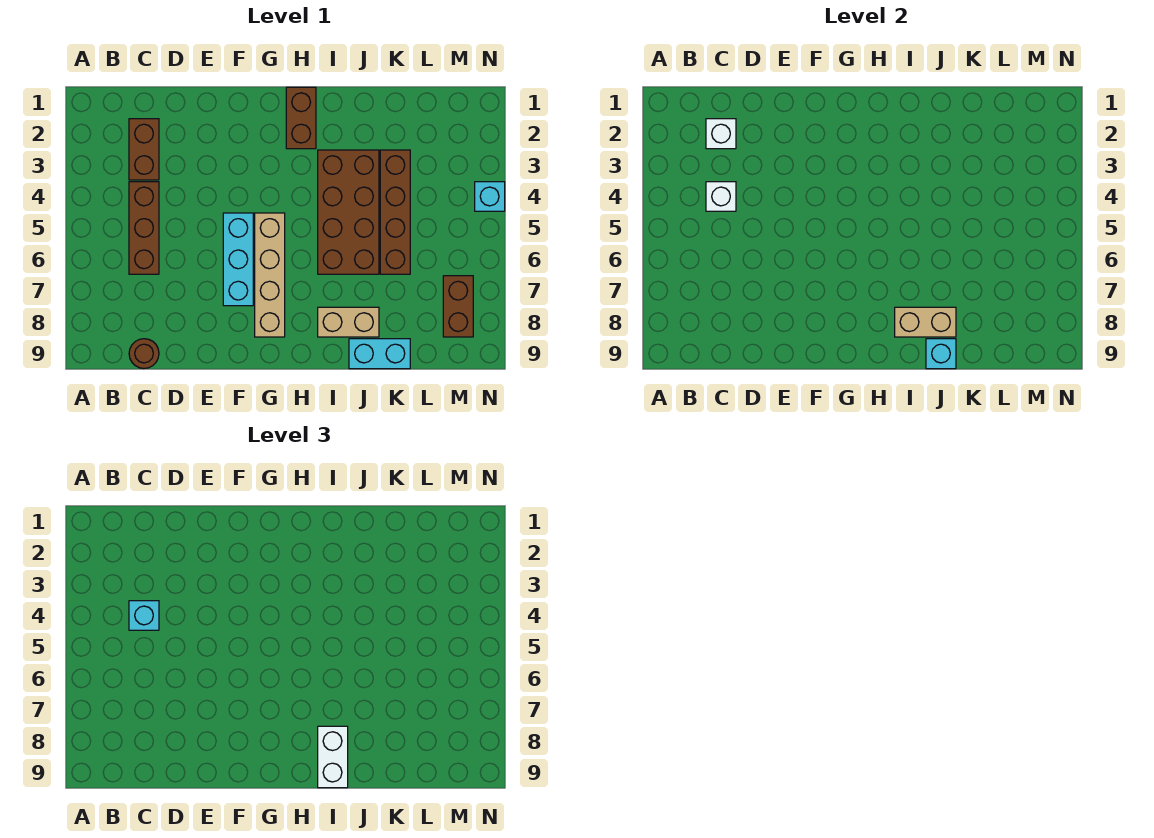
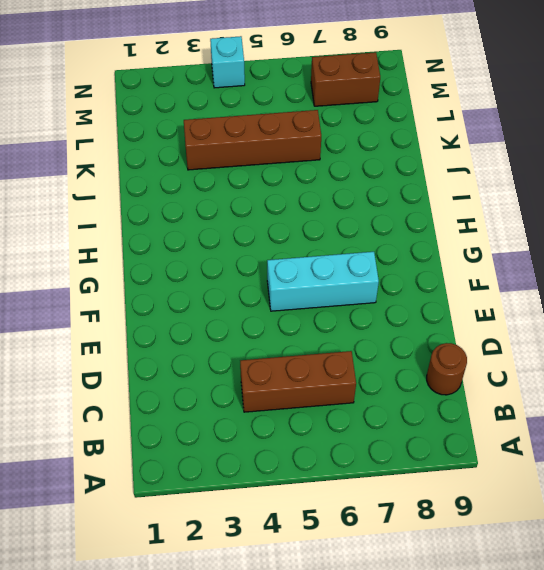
none -> brown 1x2 brick [129,119,159,180]
none -> tan 1x4 brick [255,213,285,337]
none -> brown 1x2 brick [286,87,316,149]

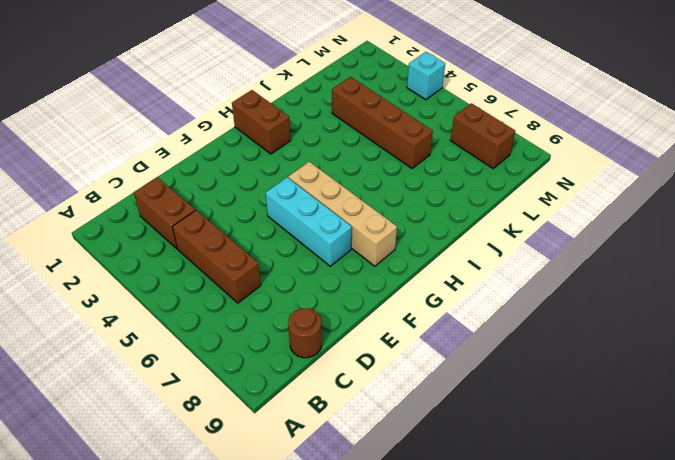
none -> brown 2x4 brick [318,150,379,274]
none -> tan 1x2 brick [318,307,379,337]
none -> cyan 1x2 brick [349,339,410,369]

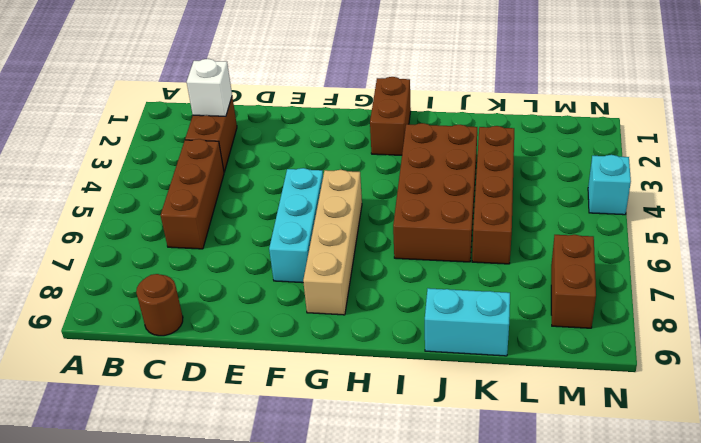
none -> tan 1x2 brick [318,307,379,337]
none -> white 1x1 brick [706,182,736,211]
none -> tan 1x2 brick [895,307,956,337]

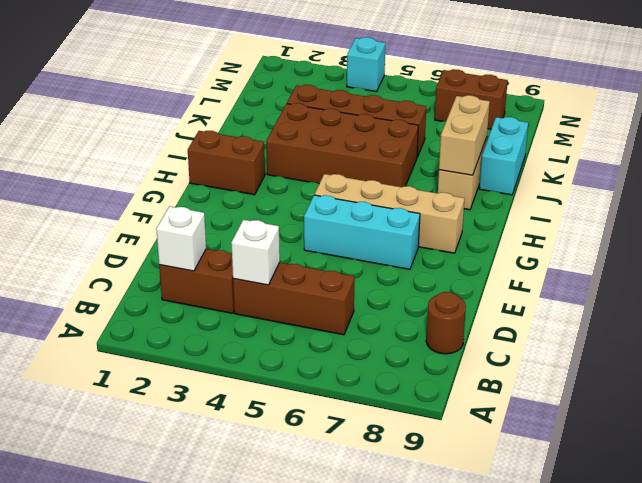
none -> cyan 1x1 brick [926,339,956,369]
none -> cyan 1x1 brick [129,601,159,630]
none -> white 1x2 brick [318,726,348,788]

